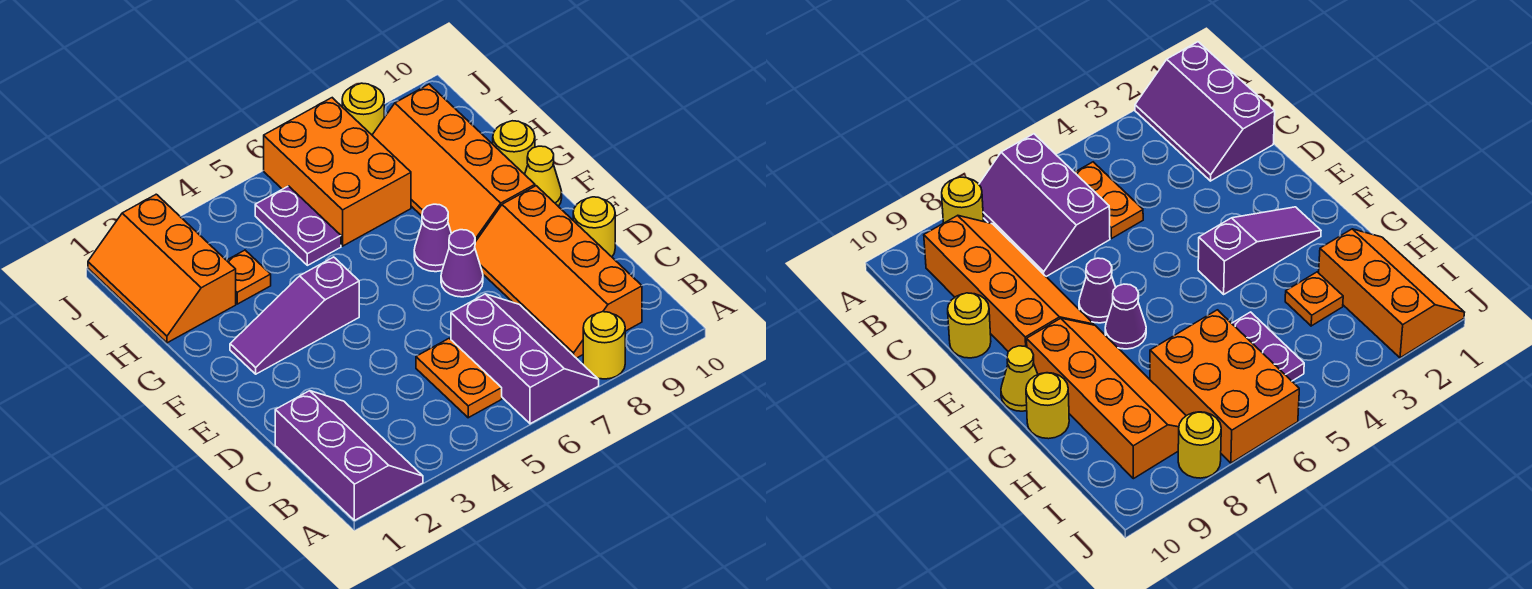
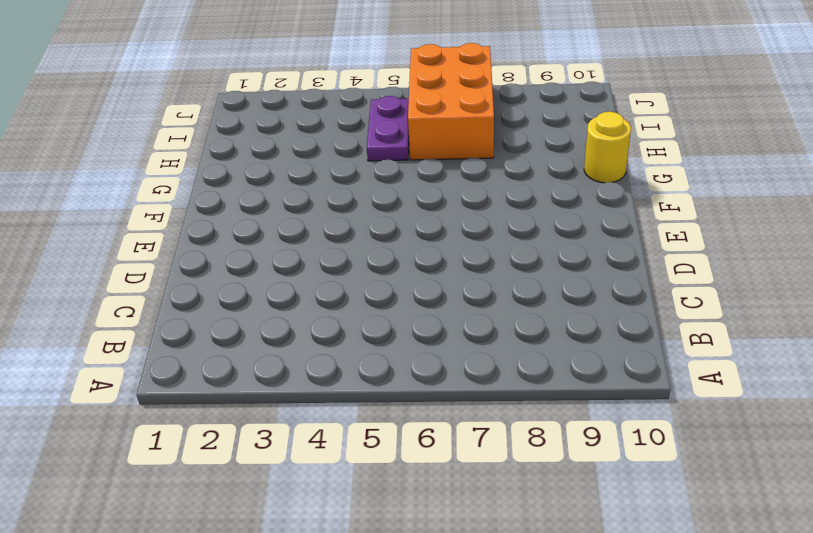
none -> purple 2x3 slope [275,391,423,520]
none -> purple 2x3 slope [451,294,599,424]
none -> yellow 1x1 round brick [583,312,625,379]

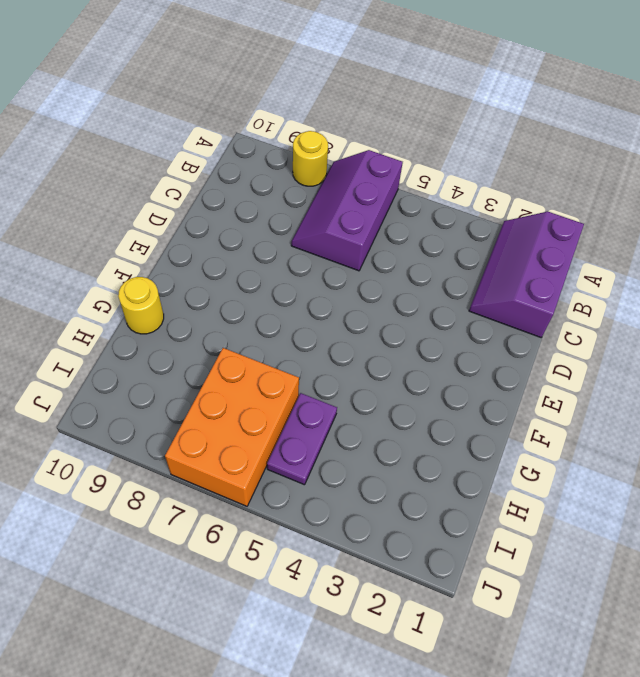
none -> orange 1x2 plate [416,338,502,418]
none -> orange 2x4 slope [475,186,642,358]
none -> yellow 1x1 round brick [573,197,615,257]

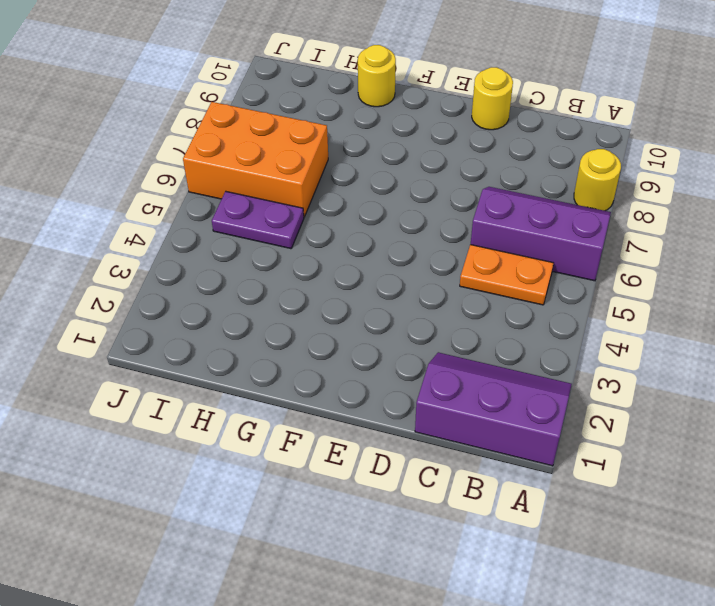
none -> orange 2x4 slope [475,186,642,358]
none -> purple 1x1 cone [441,230,483,297]
none -> purple 1x3 slope [230,257,359,374]

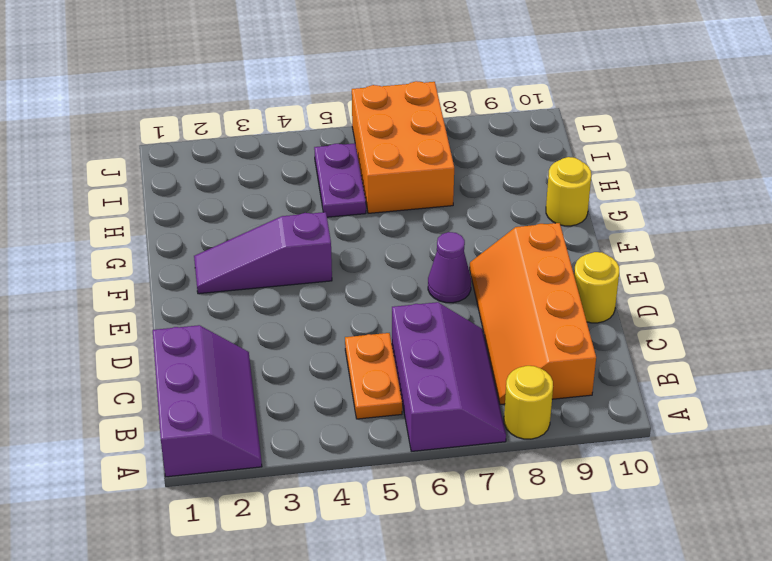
none -> purple 1x1 cone [414,204,451,272]
none -> orange 2x4 slope [372,84,535,242]
none -> yellow 1x1 cone [525,146,562,206]

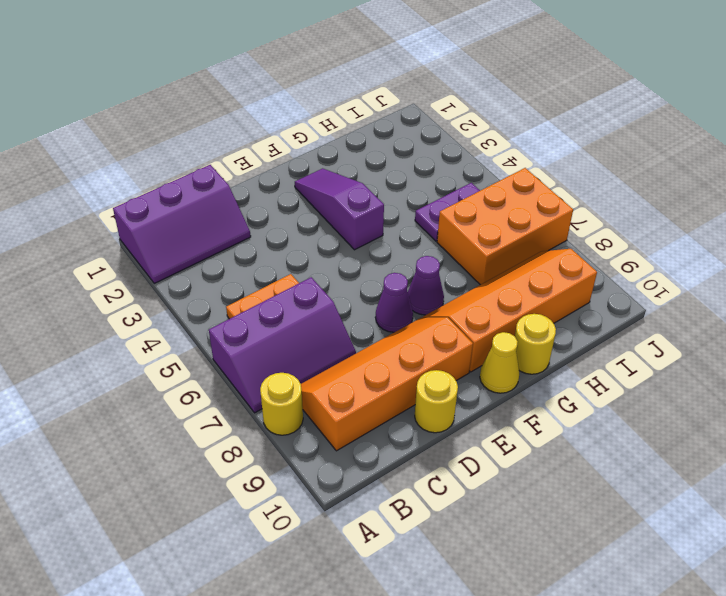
none -> orange 2x3 slope [88,194,236,343]
none -> orange 1x1 plate [227,250,271,304]
none -> yellow 1x1 round brick [342,83,384,135]

